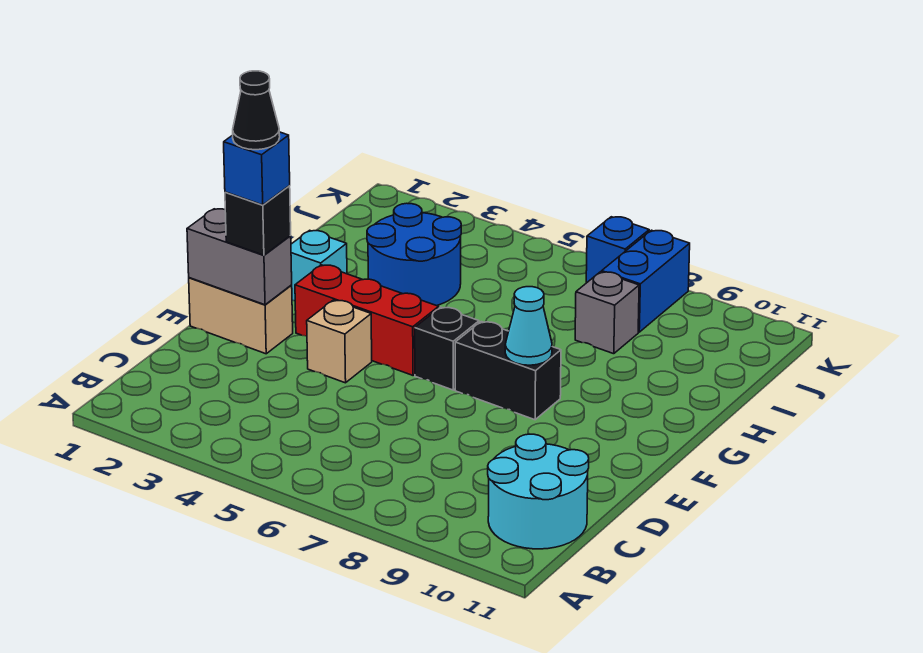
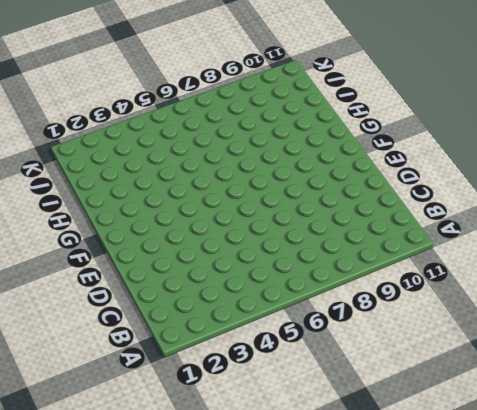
none -> cyan 2x2 round brick [488,434,589,549]
none -> tan 1x2 brick [189,278,293,354]
none -> tan 1x1 brick [307,300,372,383]

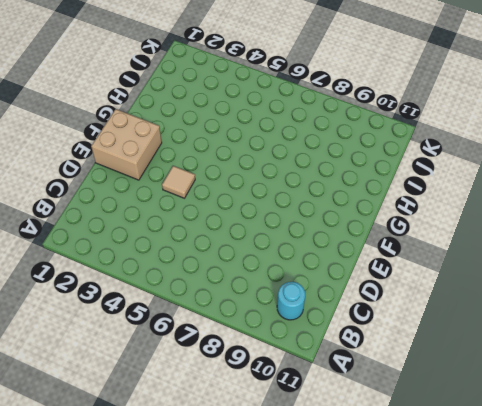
cyan 1x1 round brick [277,282,305,320] -> cyan 2x2 round brick [488,434,589,549]
tan 2x2 brick [91,109,162,180] -> tan 1x2 brick [189,278,293,354]
tan 1x1 tile [162,166,195,198] -> tan 1x1 brick [307,300,372,383]
none -> red 1x3 brick [295,265,439,375]
none -> black 1x1 brick [415,307,479,390]
none -> black 1x2 brick [455,322,561,420]

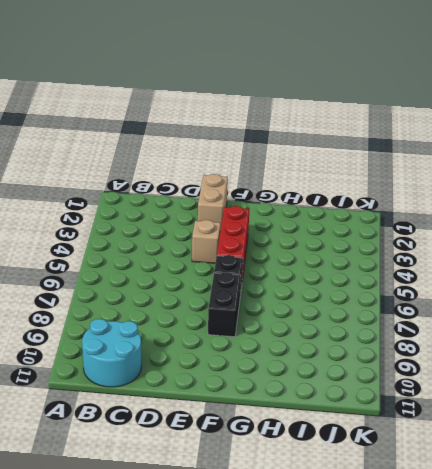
none -> cyan 1x1 brick [291,230,347,301]
none -> blue 2x2 round brick [367,203,461,306]
none -> grey 1x1 brick [575,272,639,354]

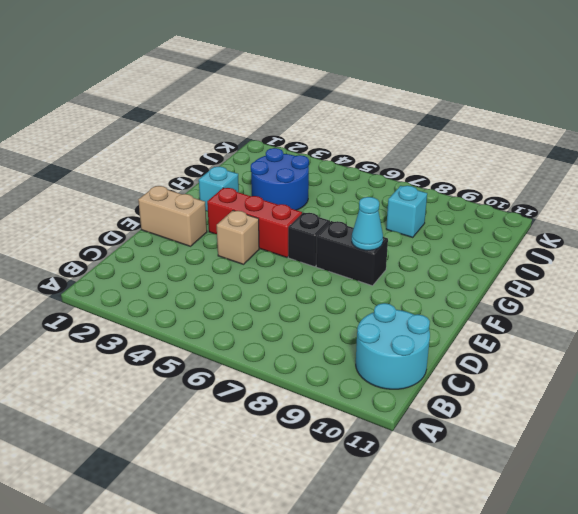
cyan 1x1 brick [386,186,427,238] -> grey 1x1 brick [575,272,639,354]
none -> blue 1x2 brick [602,230,690,332]
none -> blue 1x1 brick [586,217,649,283]
none -> grey 1x2 brick [187,209,292,305]

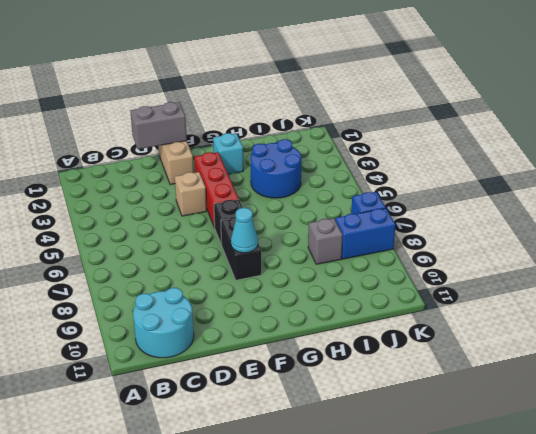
grey 1x2 brick [130,102,187,149] -> grey 1x2 brick turned to [187,209,292,305]
none -> black 1x1 brick [225,186,291,255]
none -> blue 1x1 brick [224,132,290,205]
none -> black 1x1 cone [233,71,280,150]

